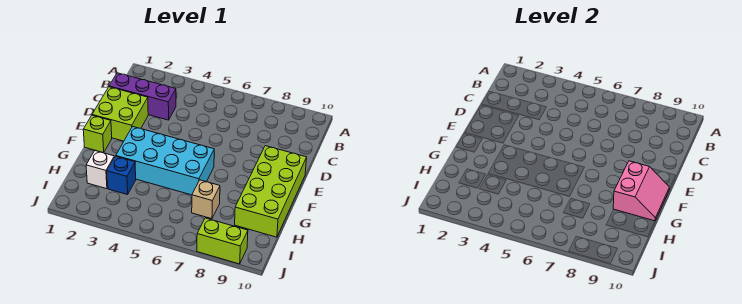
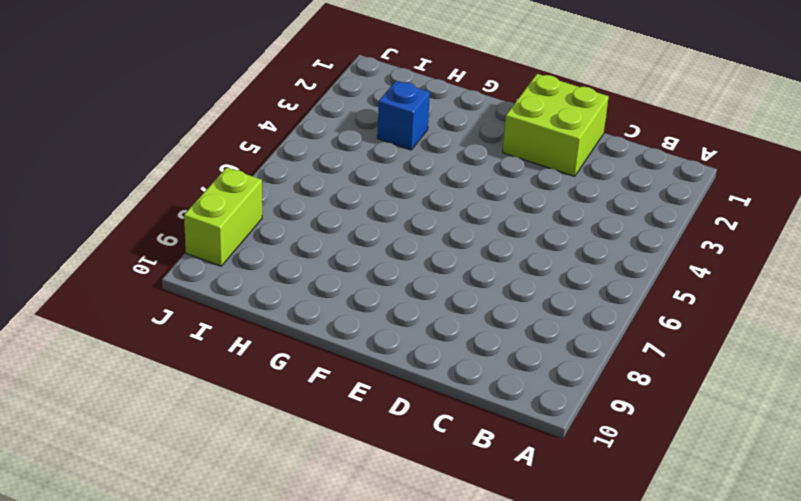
none -> purple 1x3 brick [109,73,176,120]
none -> lime 2x4 brick [235,146,307,237]

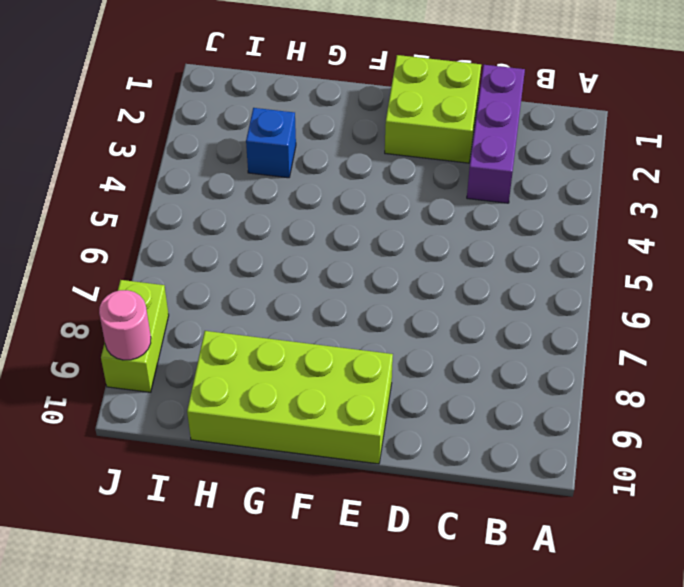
pink 1x1 round brick [99,290,151,360] -> none
none -> lime 1x1 brick [83,115,112,153]
none -> cyan 2x4 brick [116,126,214,195]

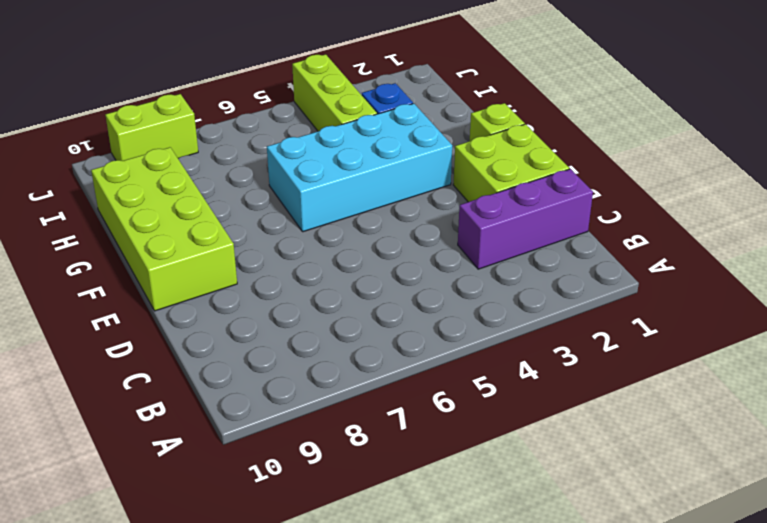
lime 1x3 brick [292,54,377,131] -> none
none -> white 1x1 brick [86,151,114,189]
none -> tan 1x1 brick [192,180,220,219]

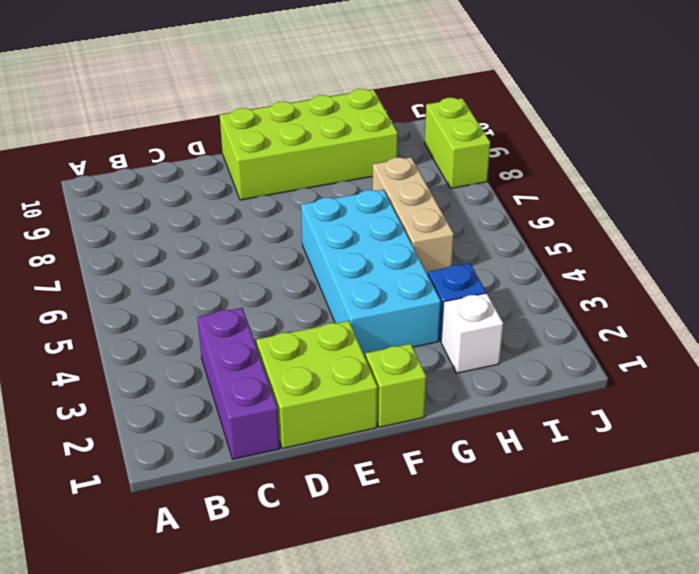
tan 1x3 brick [372,157,454,275] -> tan 1x1 brick [192,180,220,219]
none -> pink 2x2 slope [613,161,669,221]

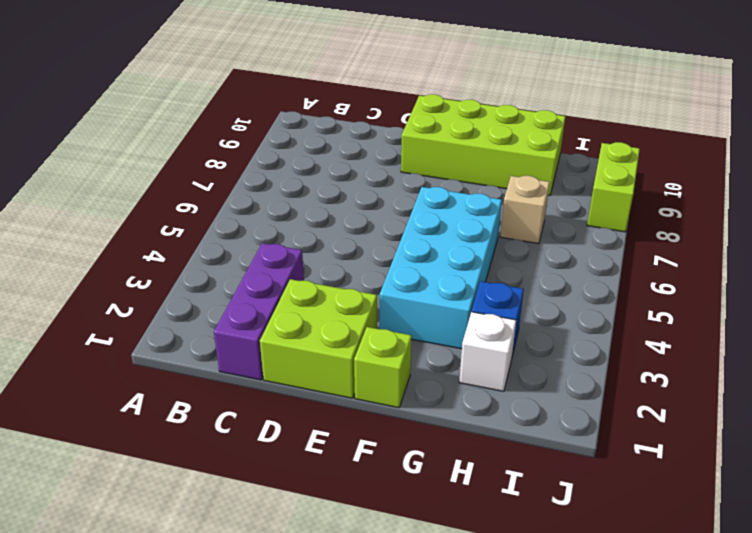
none -> pink 2x2 slope [613,161,669,221]

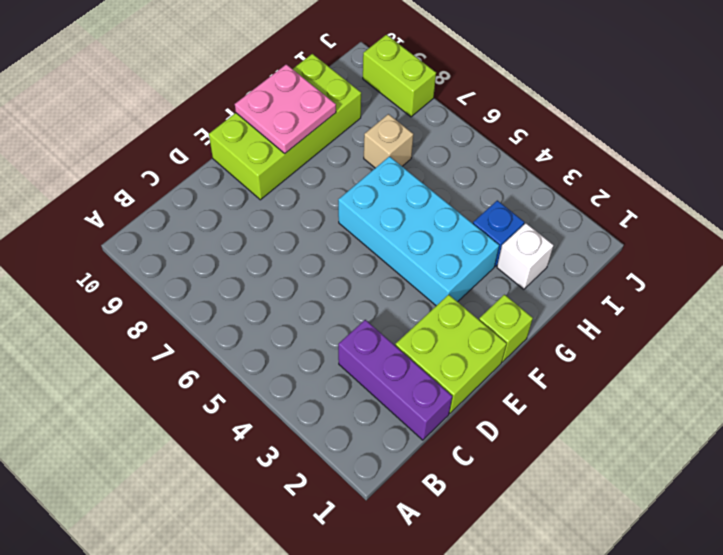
pink 2x2 plate [235,64,336,153] -> pink 2x2 slope [613,161,669,221]

